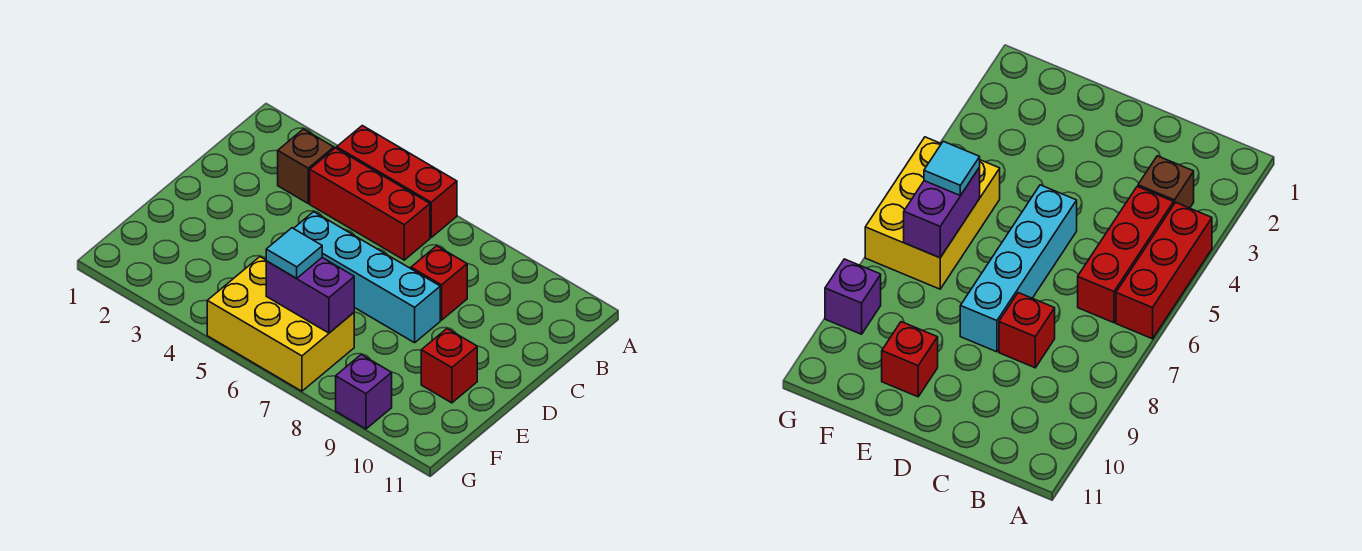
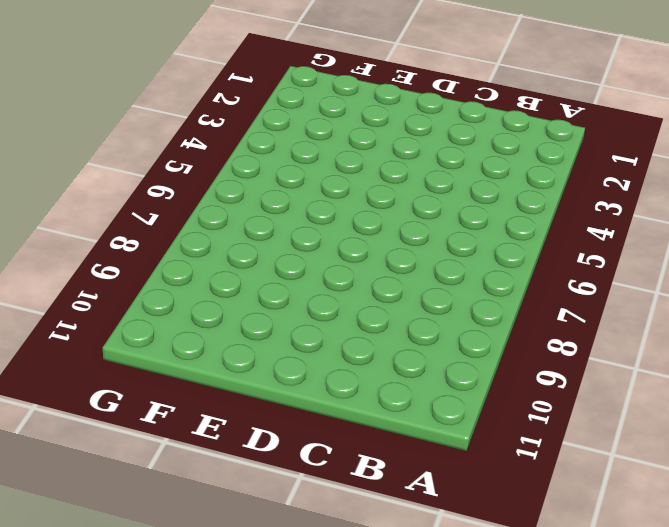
none -> red 1x3 brick [337,126,457,237]
none -> brown 1x1 brick [278,129,334,203]

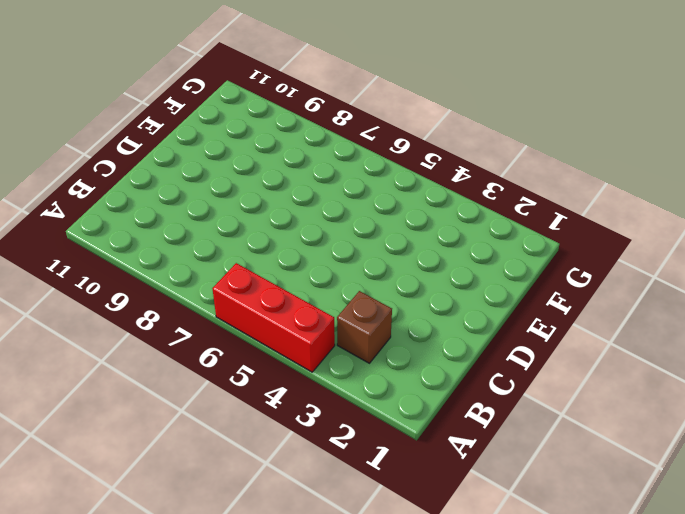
none -> red 1x3 brick [310,148,430,260]
none -> red 1x1 brick [411,246,467,320]

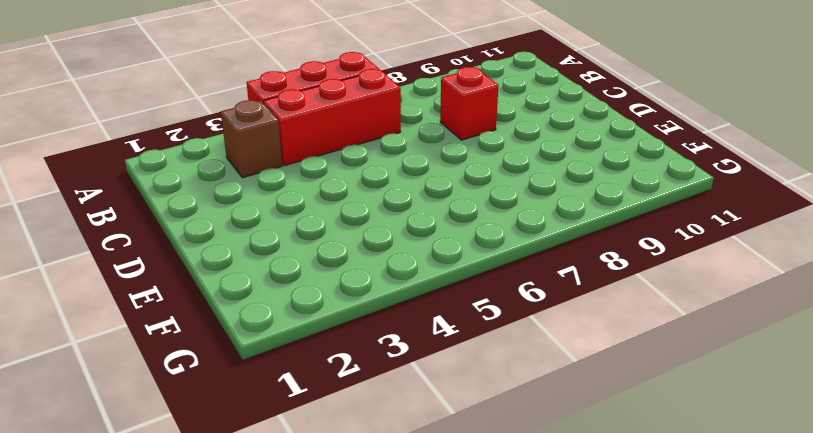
none -> cyan 1x4 brick [294,212,440,343]
none -> red 1x1 brick [421,329,477,403]

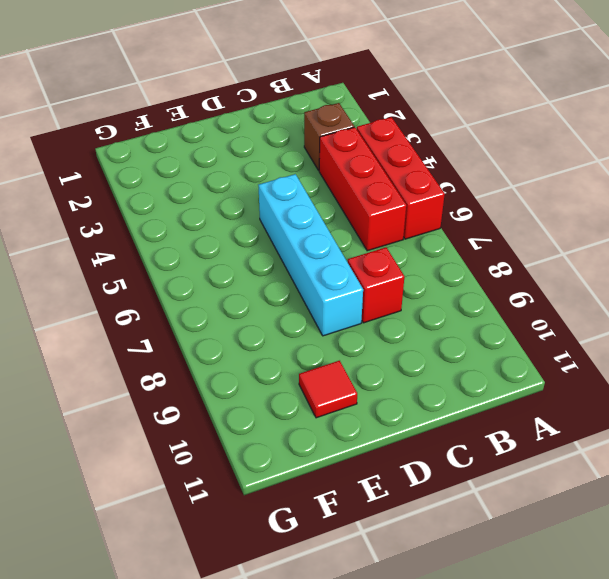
red 1x1 tile [299,361,357,418] -> red 1x1 brick [421,329,477,403]
none -> yellow 2x3 brick [207,257,354,391]
none -> purple 1x1 brick [336,355,392,429]

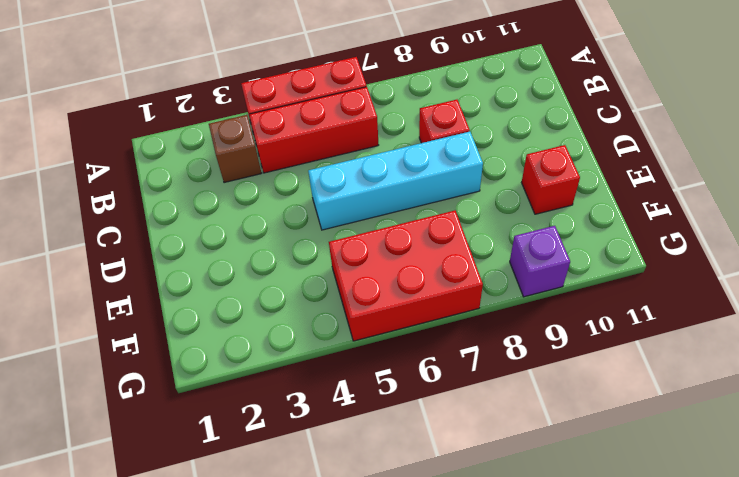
red 2x3 brick [329,210,483,341] -> yellow 2x3 brick [207,257,354,391]
none -> purple 1x2 brick [266,258,354,333]
none -> cyan 1x1 tile [266,228,322,278]

